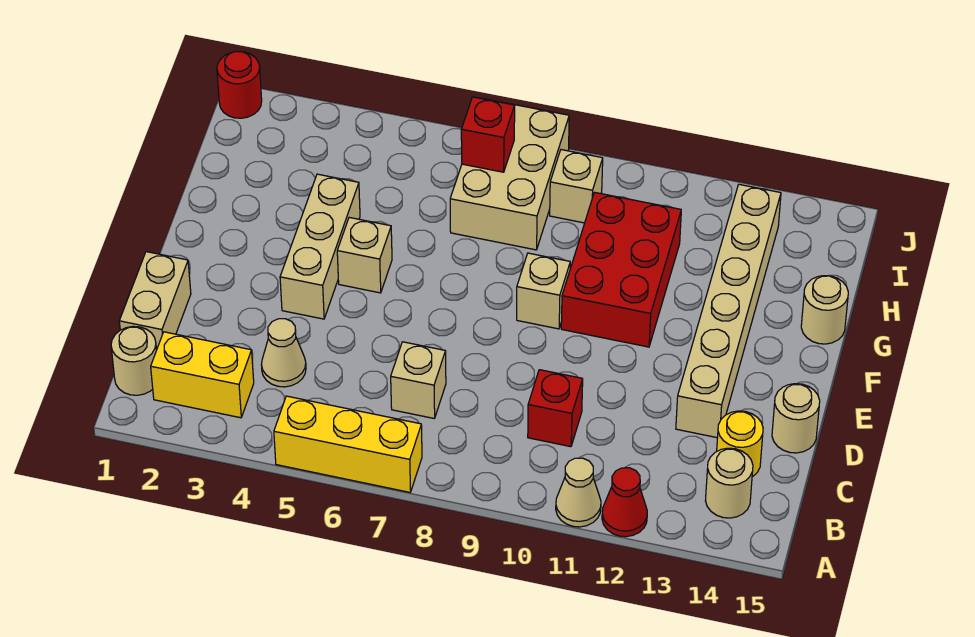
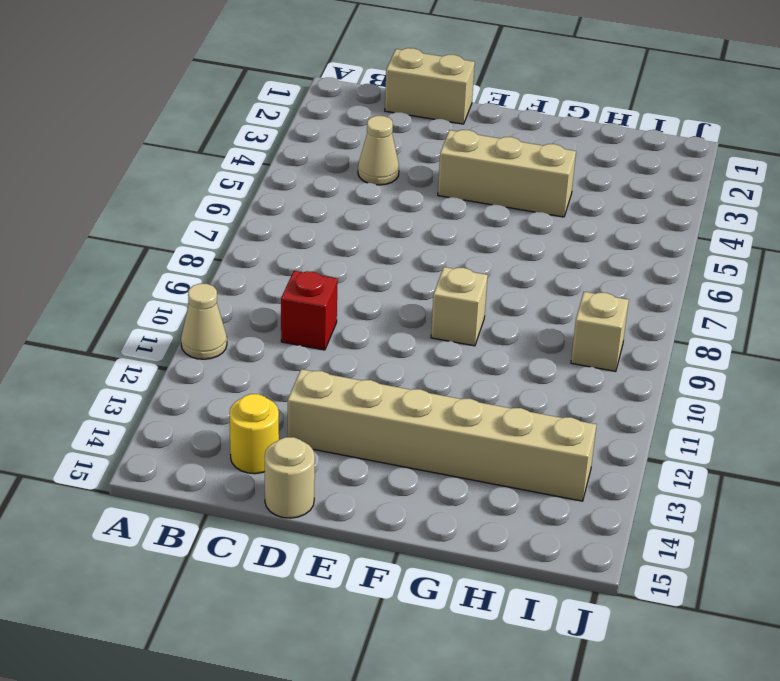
none -> yellow 1x3 brick [274,396,422,492]
none -> red 1x1 cone [602,468,647,537]
none -> tan 1x1 round brick [111,326,157,395]

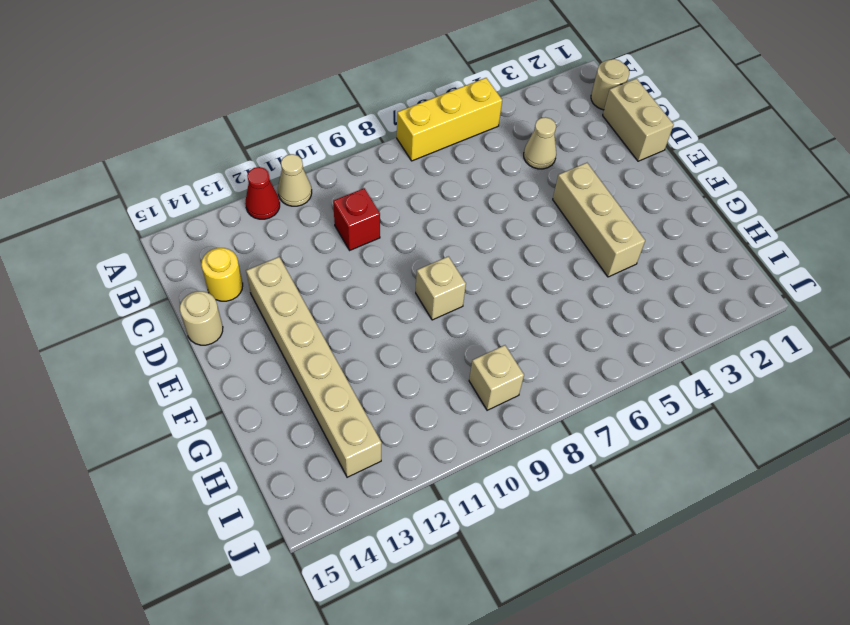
none -> yellow 1x2 brick [151,332,254,418]
none -> tan 1x1 round brick [705,448,753,518]
none -> tan 1x1 brick [391,342,446,418]

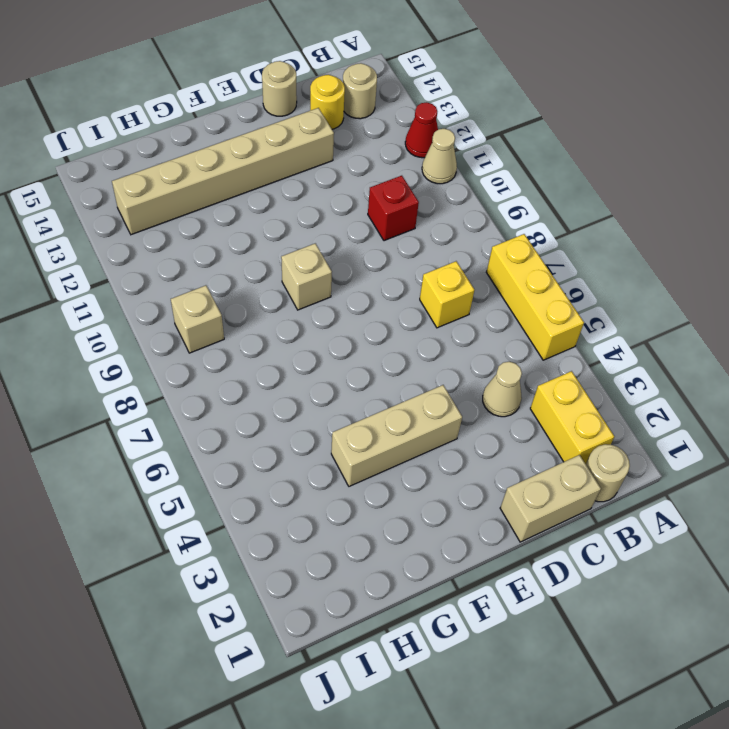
yellow 1x1 brick [420,261,474,328] -> tan 1x1 brick [391,342,446,418]
none -> tan 1x1 brick [337,217,392,293]
none -> red 2x3 brick [561,192,681,347]
none -> tan 1x1 round brick [801,276,848,344]

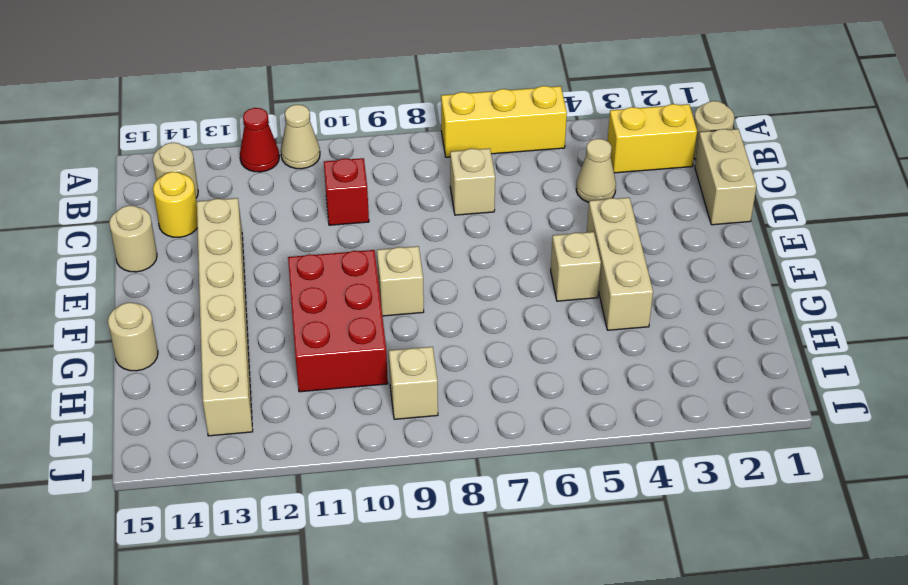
none -> tan 2x3 brick [450,99,569,250]
none -> red 1x1 round brick [217,52,262,118]
none -> red 1x1 brick [461,97,515,172]

